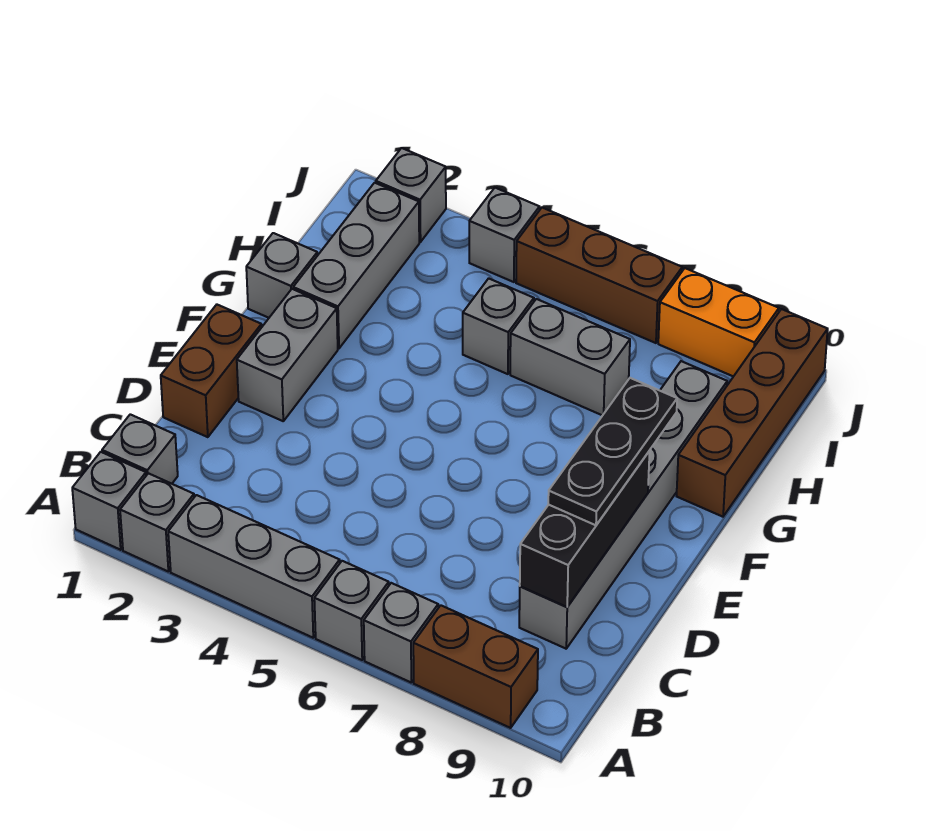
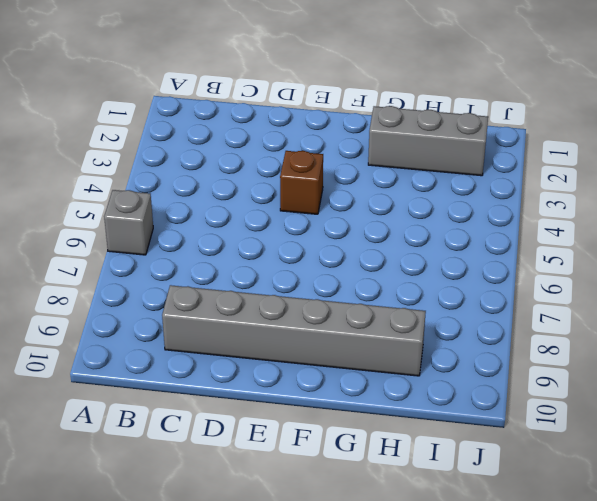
brown 1x1 brick [280,151,323,214] -> none
none -> grey 1x1 brick [72,452,146,550]
none -> grey 1x1 brick [120,473,194,571]
none -> grey 1x3 brick [168,495,340,638]

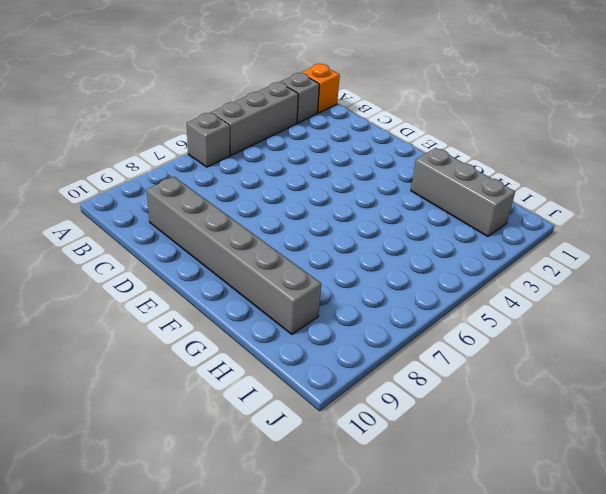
orange 1x1 brick [301,64,340,113] -> grey 1x1 brick [72,452,146,550]
none -> grey 1x1 brick [364,583,438,682]
none -> brown 1x2 brick [413,605,538,728]
none -> grey 1x1 brick [102,414,178,484]

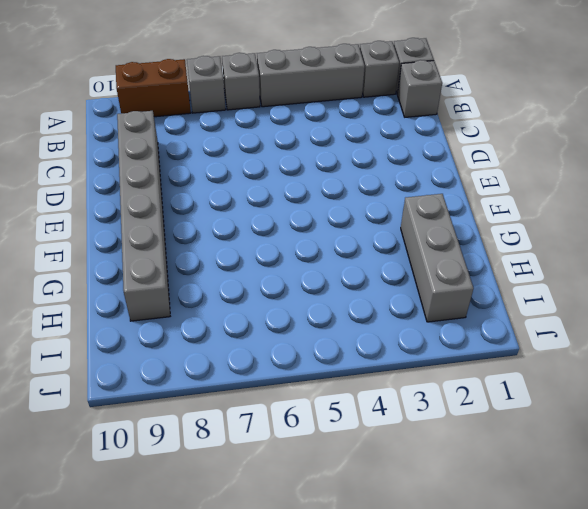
none -> brown 1x2 brick [161,305,262,437]
none -> grey 1x2 brick [237,289,338,421]
none -> grey 1x1 brick [246,233,318,318]

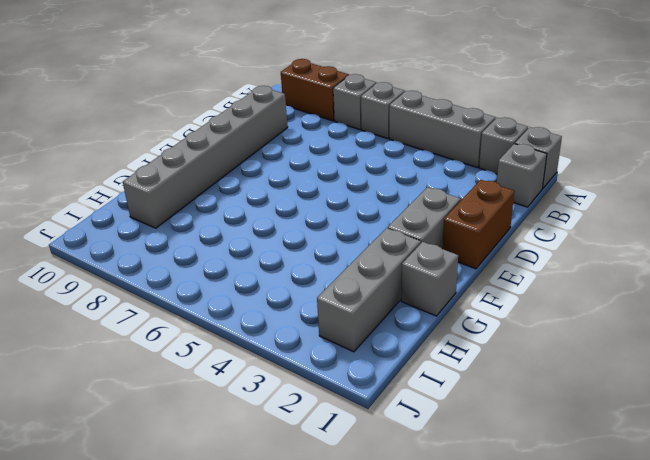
none -> brown 1x4 brick [677,309,828,517]
none -> grey 1x1 brick [463,278,534,374]
none -> grey 1x2 brick [510,299,630,416]

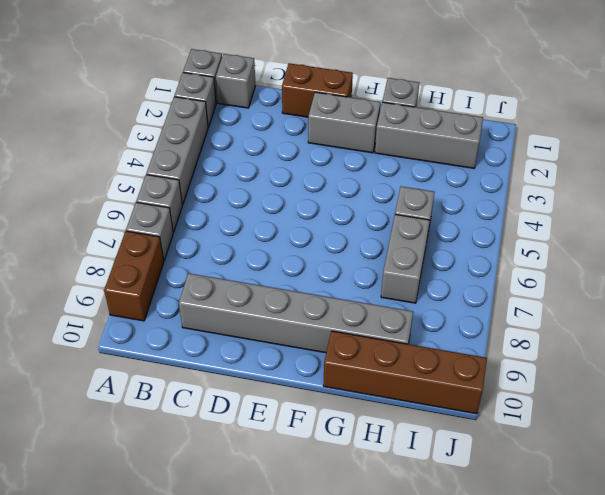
none -> grey 1x1 brick [376,148,446,242]
none -> grey 1x1 brick [469,188,540,282]
none -> brown 1x3 brick [516,208,682,343]

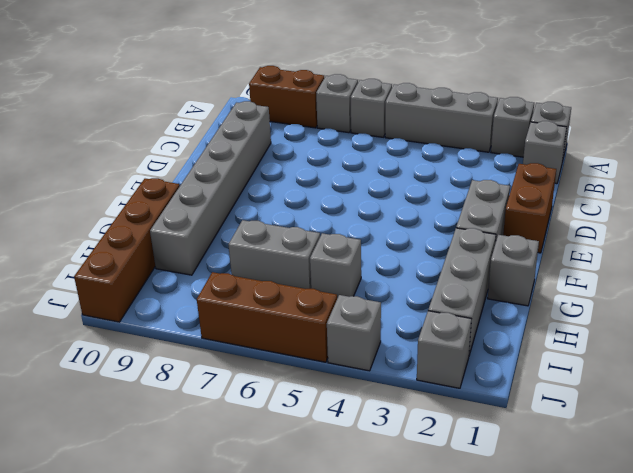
none -> orange 1x2 brick [658,268,779,376]
none -> black 1x3 brick [520,451,650,607]
none -> black 1x3 plate [548,378,677,525]

